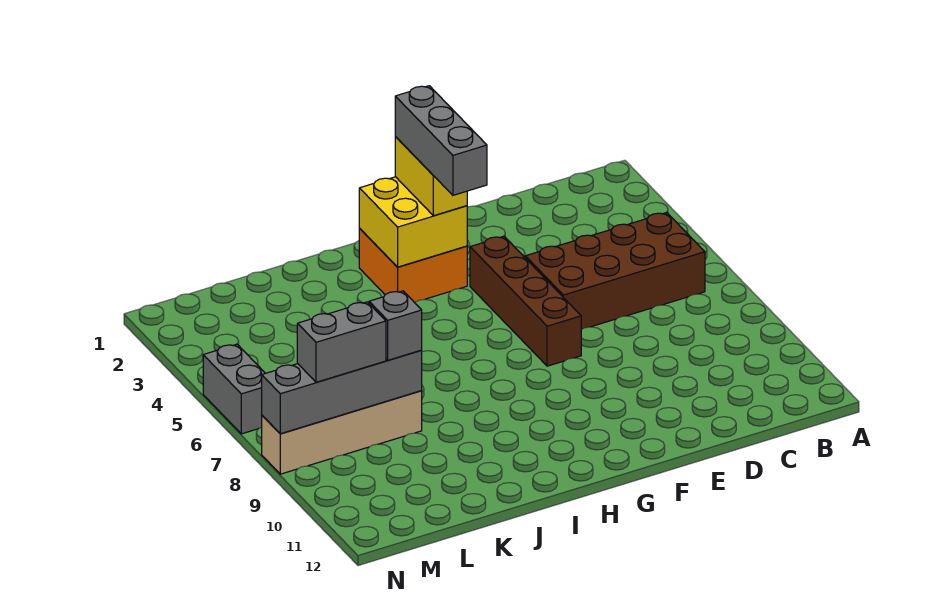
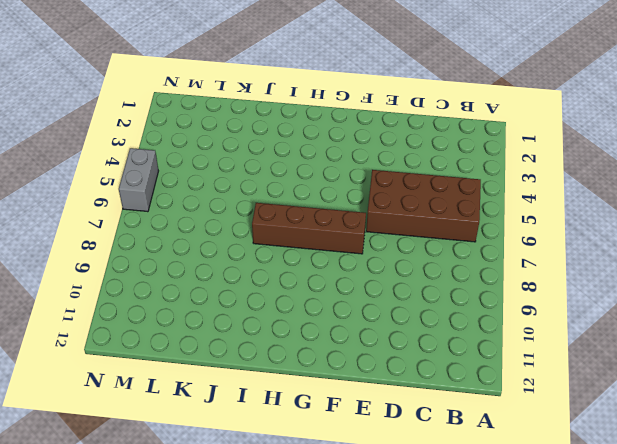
brown 1x4 brick [252,203,366,254] -> brown 1x4 brick turned to [470,236,581,366]
none -> orange 2x2 brick [359,229,467,302]
none -> tan 1x4 brick [262,391,422,474]

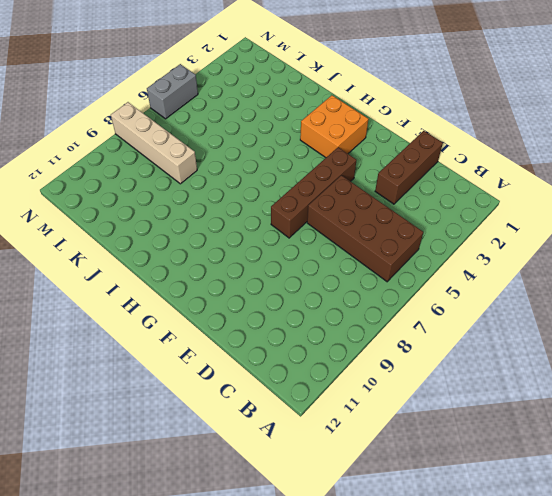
brown 1x3 brick [375,131,443,204] -> none
none -> yellow 2x2 brick [359,177,467,267]
none -> grey 1x4 brick [262,351,422,434]

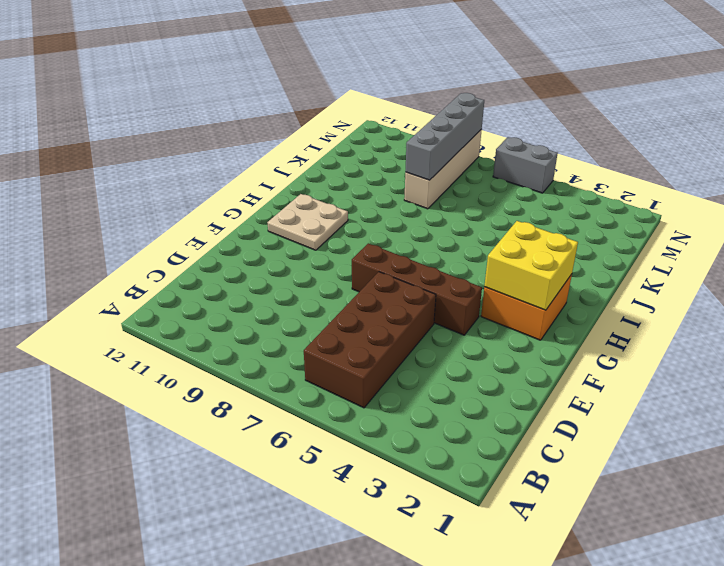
tan 2x2 plate [267,194,348,250] -> none
none -> yellow 1x2 brick [395,137,467,216]
none -> grey 1x1 brick [369,291,422,360]

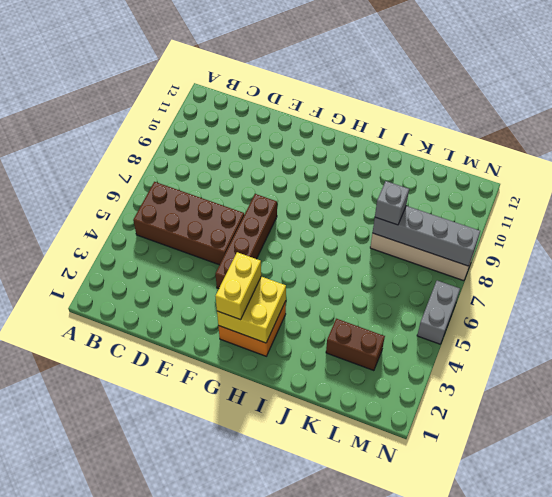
brown 1x2 brick [326,319,385,371] -> none
none -> grey 1x2 brick [297,302,386,382]
none -> grey 1x3 brick [395,86,487,195]

